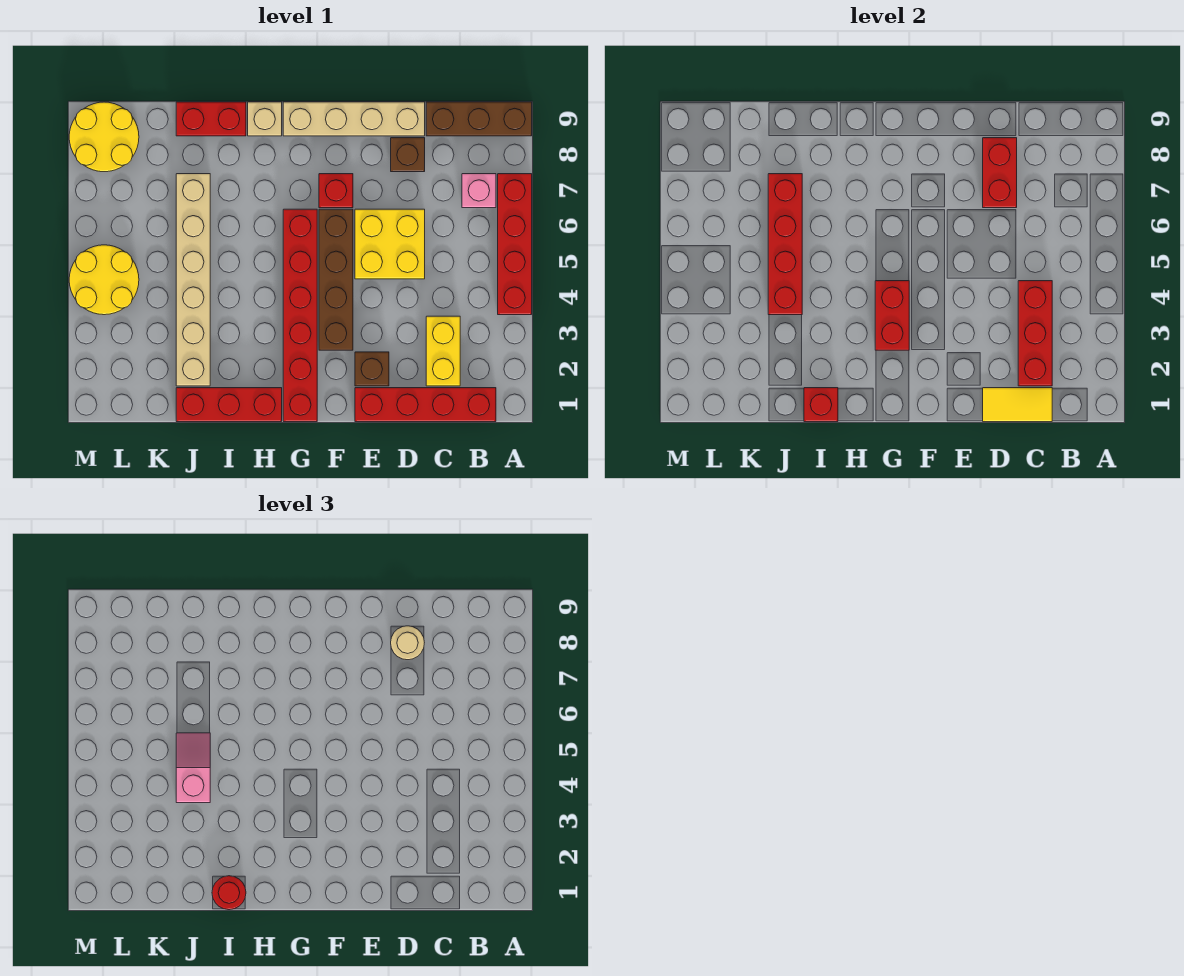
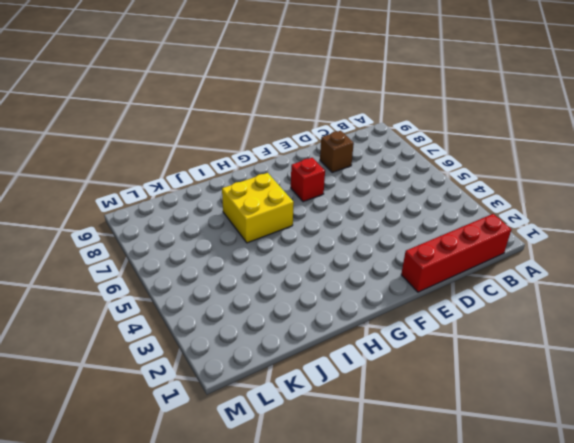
yellow 2x2 brick [222,173,294,243] -> yellow 2x2 brick moved to [355,209,425,279]
none -> red 1x4 brick [498,174,532,315]
none -> brown 1x3 brick [426,102,532,136]
none -> pink 1x1 brick [462,174,496,208]

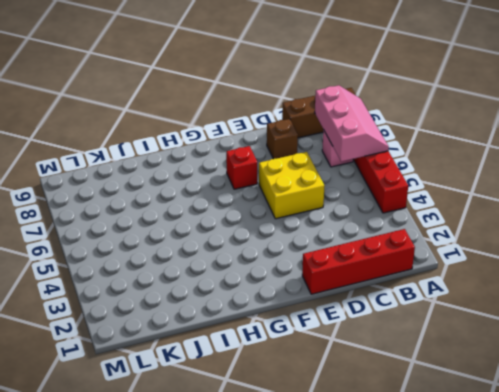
pink 2x3 slope [315,85,389,162] -> none
none -> yellow 1x2 brick [426,316,460,386]
none -> tan 1x4 brick [283,102,425,136]
none -> brown 1x1 brick [355,352,389,386]

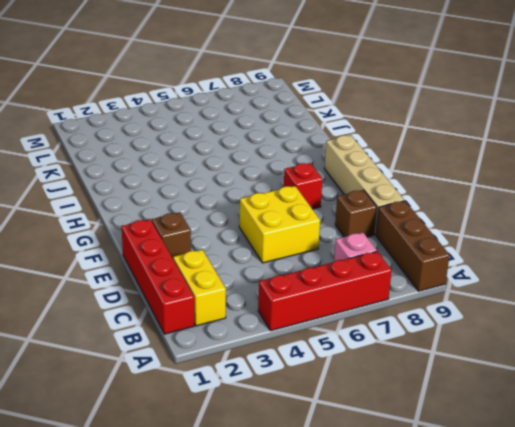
yellow 1x2 brick [173,250,226,326] -> yellow 1x2 brick turned to [426,316,460,386]
none -> brown 1x4 brick [319,209,353,350]
none -> red 1x6 brick [283,209,317,422]
none -> red 1x3 brick [176,388,282,422]

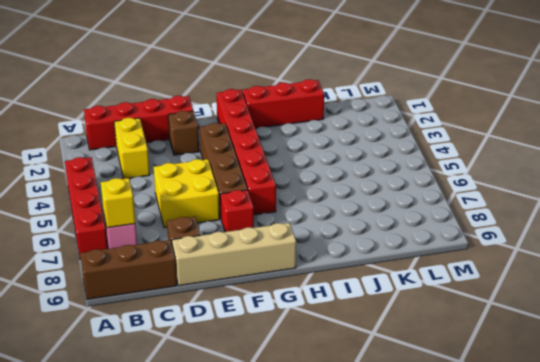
yellow 1x1 brick [101,178,135,228] -> none
none -> tan 1x1 brick [248,102,282,136]
none -> red 1x2 brick [176,102,246,136]
none -> tan 1x6 brick [176,174,210,386]

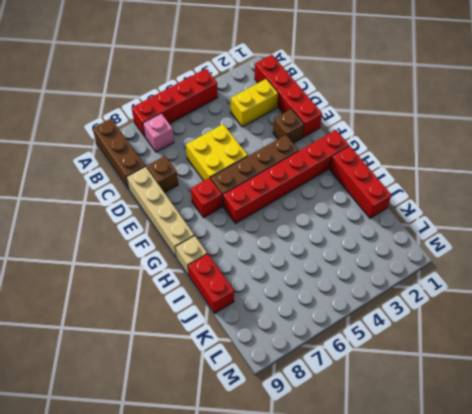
none -> tan 1x6 brick [176,174,210,386]
none -> yellow 2x2 round brick [69,245,139,315]
none -> yellow 2x2 round brick [69,102,139,172]

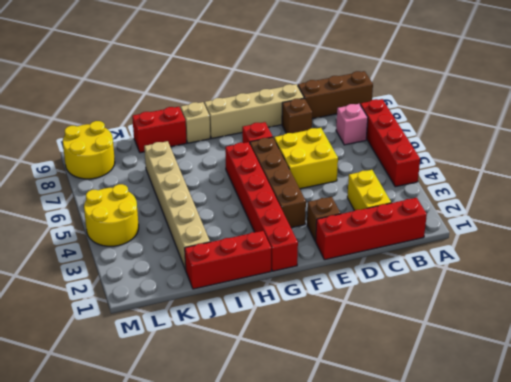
none -> yellow 1x2 tile [983,388,1052,422]
none -> red 1x3 brick [1018,281,1052,386]
none -> red 1x2 brick [983,138,1017,208]

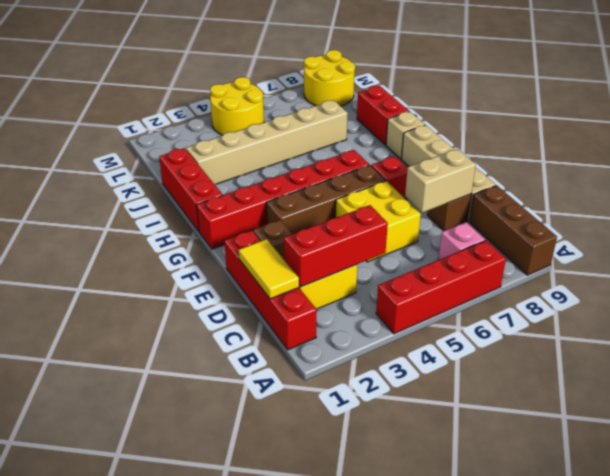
tan 1x2 brick [405,149,476,213] -> red 1x2 brick [983,138,1017,208]
none -> red 1x2 brick [875,281,909,350]
none -> red 1x1 brick [804,388,838,422]
none -> red 1x4 brick [768,174,802,315]

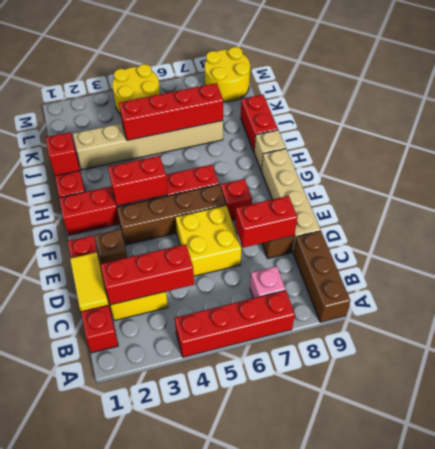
none -> tan 1x1 round brick [391,626,424,660]
none -> red 1x1 round brick [212,876,246,910]
none -> pink 1x2 slope [176,733,210,803]

